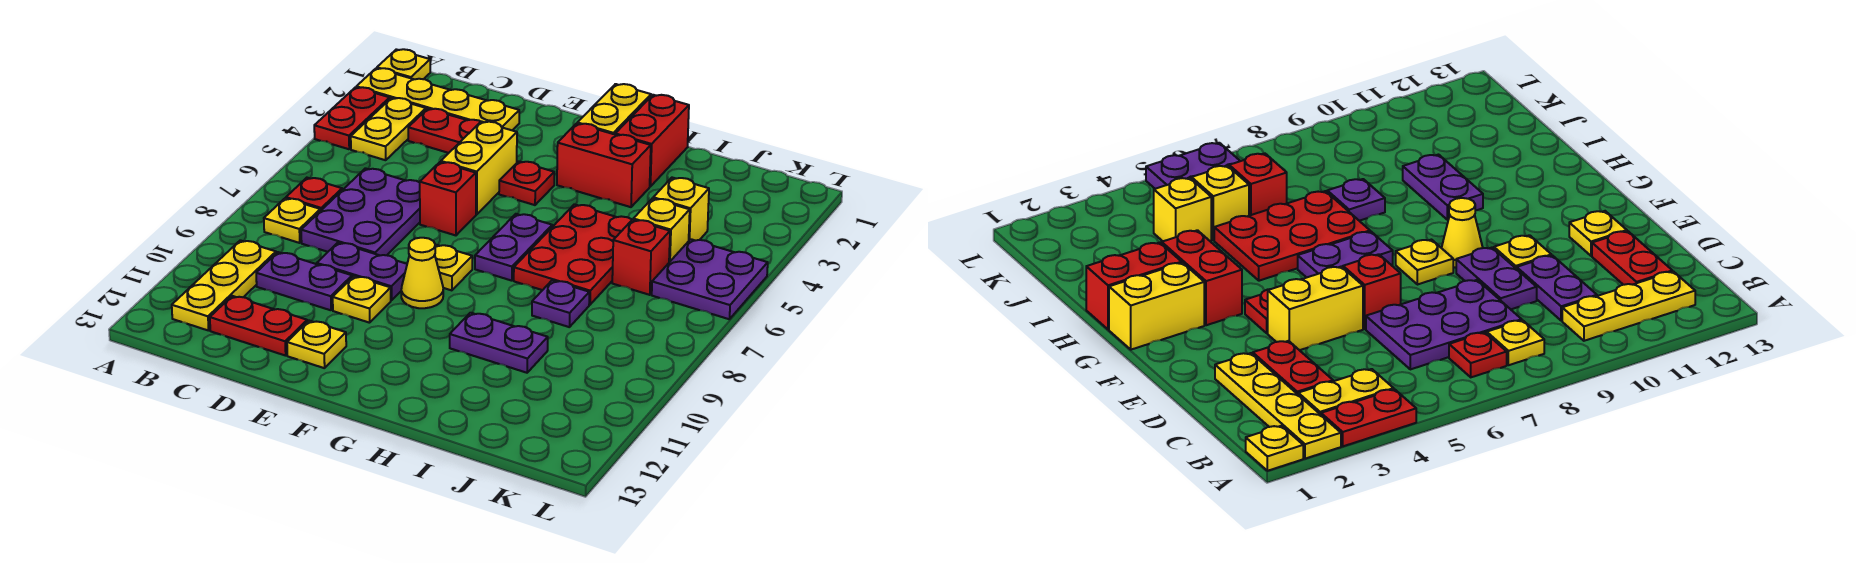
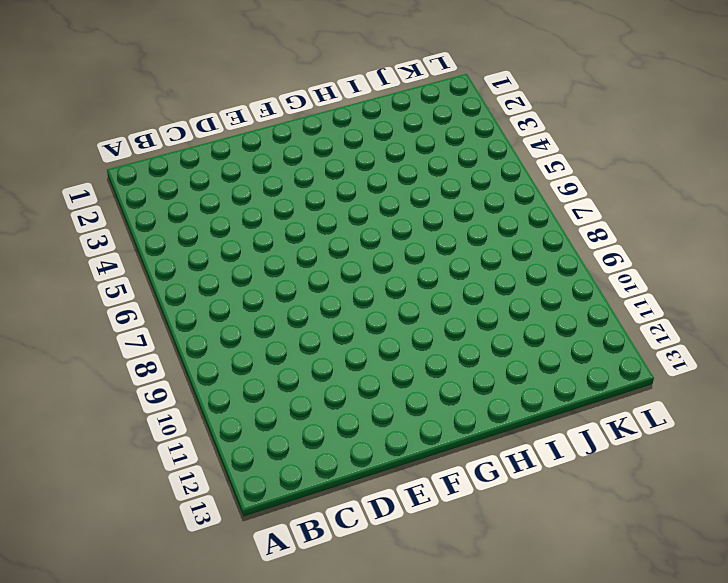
none -> yellow 1x1 plate [377,49,430,79]
none -> yellow 1x4 plate [356,68,519,130]
none -> red 1x2 plate [314,87,390,149]
none -> yellow 1x2 plate [351,98,426,160]

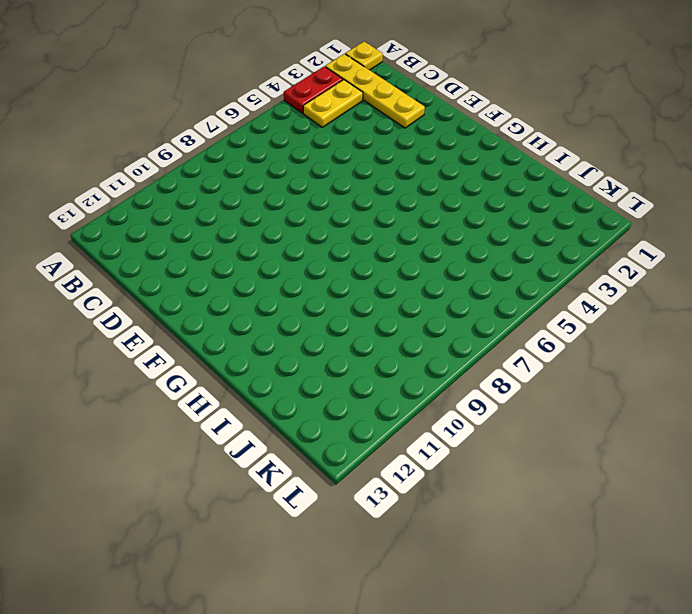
none -> red 1x1 plate [286,178,342,211]
none -> yellow 1x1 plate [264,198,320,243]
none -> yellow 1x3 plate [172,240,276,331]
none -> red 1x2 plate [408,109,481,153]

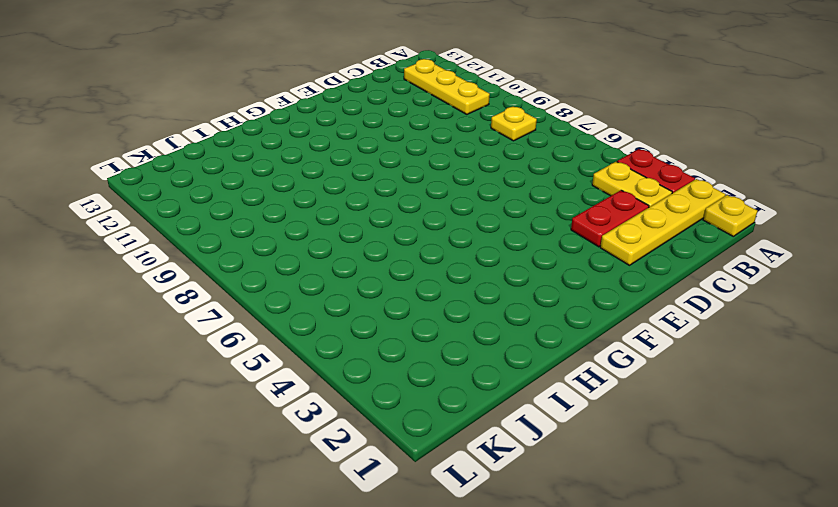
none -> red 1x1 plate [286,178,342,211]
none -> purple 2x3 plate [301,168,420,255]
none -> purple 1x2 plate [256,252,352,310]
none -> red 1x2 plate [210,296,307,356]

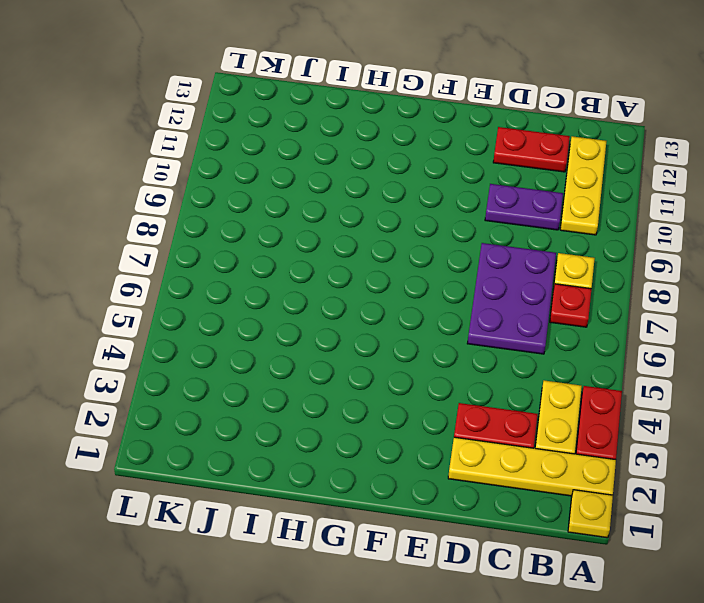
none -> purple 1x2 plate [317,243,407,300]
none -> yellow 1x2 brick [441,121,517,215]
none -> red 1x1 brick [420,162,476,235]
none -> yellow 1x1 plate [333,276,391,323]

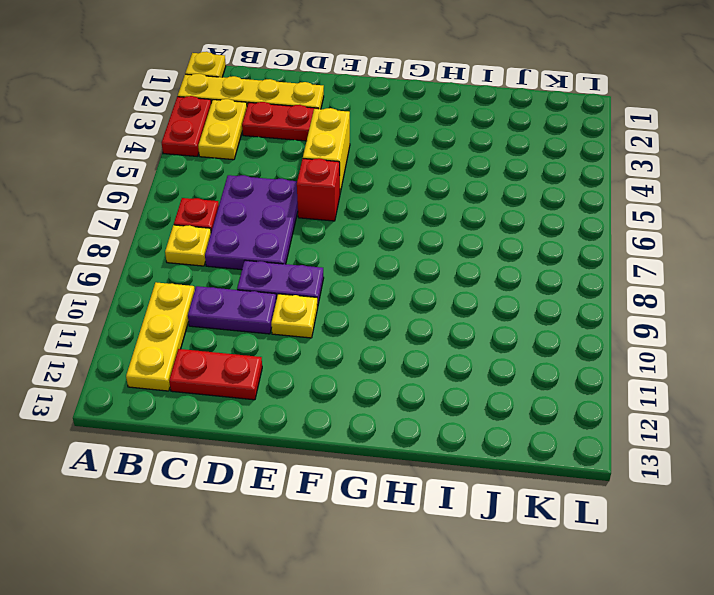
none -> yellow 1x1 plate [287,321,346,368]
none -> red 1x1 plate [499,161,554,205]
none -> yellow 1x1 plate [435,245,472,290]
none -> yellow 1x1 cone [401,238,443,308]

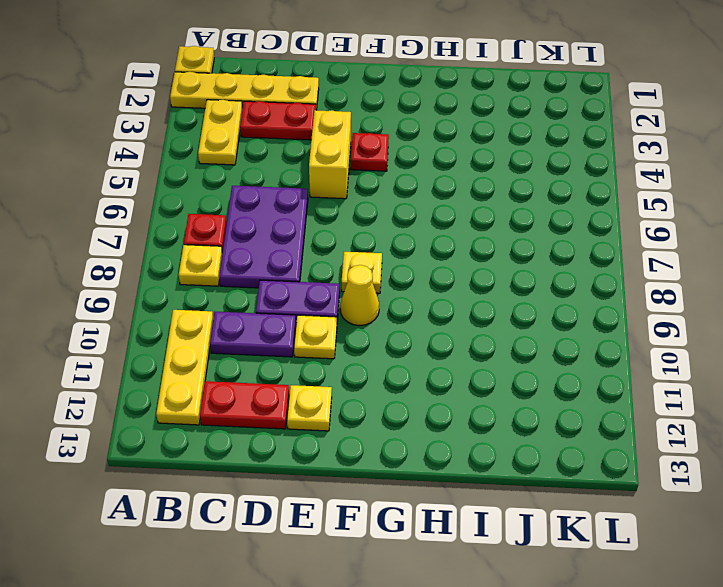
none -> red 1x2 plate [314,87,390,149]
none -> red 1x1 brick [420,162,476,235]
none -> yellow 1x2 brick [577,84,651,134]
none -> red 1x2 brick [557,123,651,207]

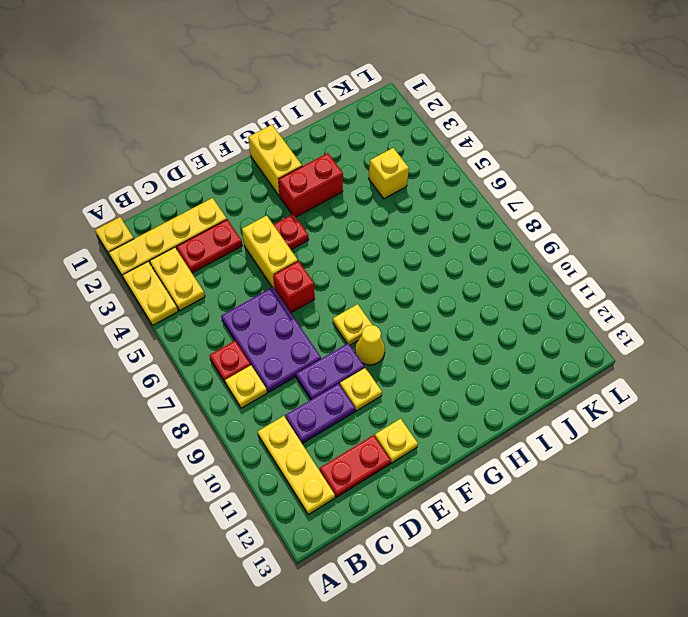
yellow 1x2 plate [123,262,178,325] -> red 1x2 plate [314,87,390,149]
none -> purple 1x2 plate [475,214,552,281]
none -> red 1x2 brick [615,95,689,187]
none -> red 2x3 plate [514,204,632,305]
none -> purple 1x2 plate [450,313,548,373]

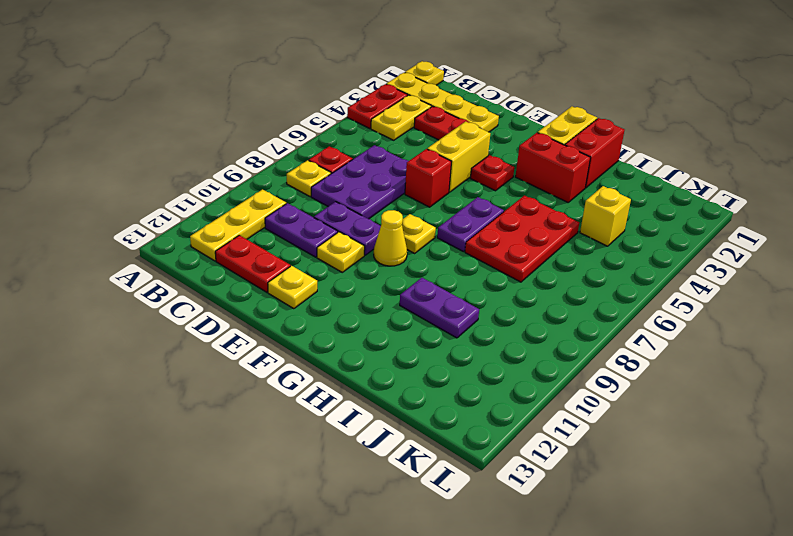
none -> purple 1x1 plate [532,280,589,327]
none -> yellow 1x1 brick [633,198,690,262]
none -> red 1x1 brick [612,220,670,295]
none -> purple 2x2 plate [652,239,768,319]

